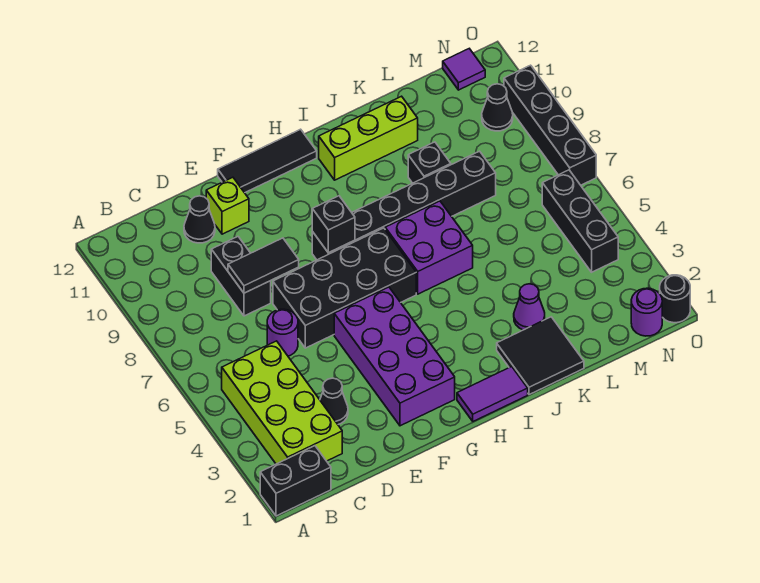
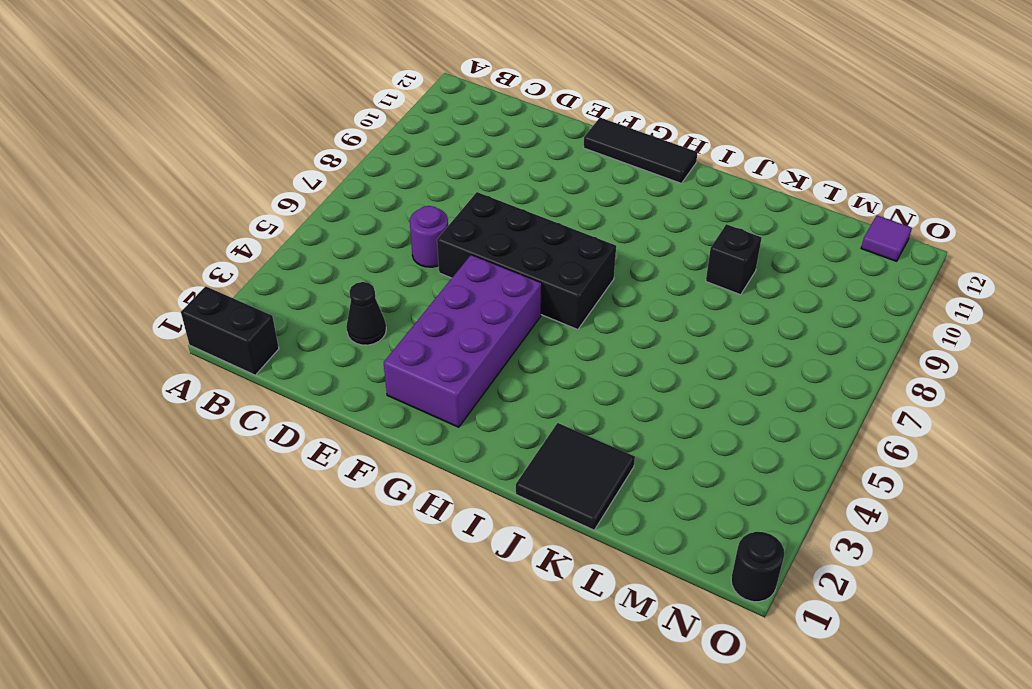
none -> lime 2x4 brick [222,341,342,464]
none -> black 1x2 brick [211,237,271,316]
none -> black 1x1 cone [184,196,215,243]

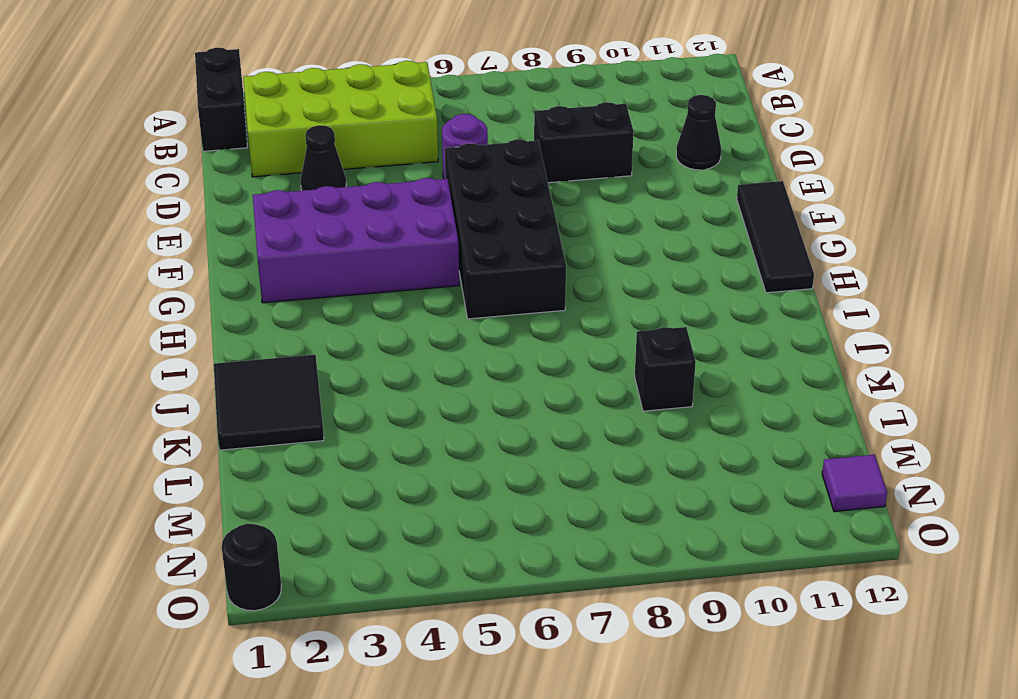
none -> lime 1x1 brick [206,177,249,234]
none -> black 1x6 brick [312,151,496,260]
none -> purple 1x2 tile [457,367,528,421]

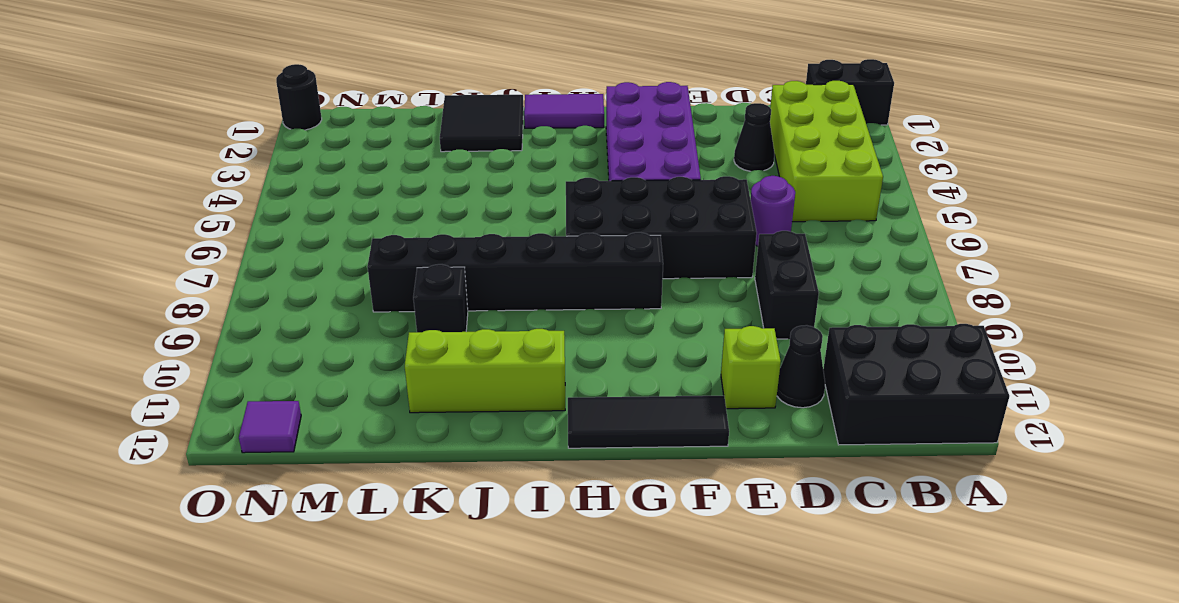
black 2x3 brick [823,324,1009,445] -> none
none -> purple 2x2 brick [385,201,473,294]
none -> purple 1x1 cone [514,284,545,330]
none -> purple 1x1 round brick [631,288,662,336]

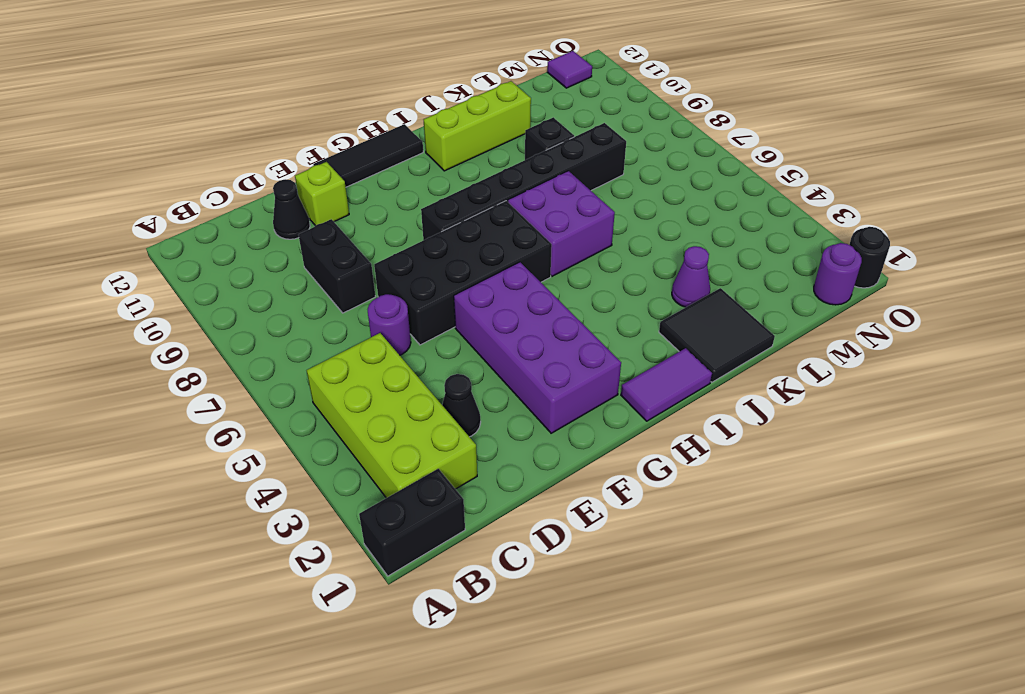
none -> black 1x3 brick [542,170,618,272]
none -> black 1x1 cone [482,84,513,131]
none -> black 1x4 brick [504,65,596,185]

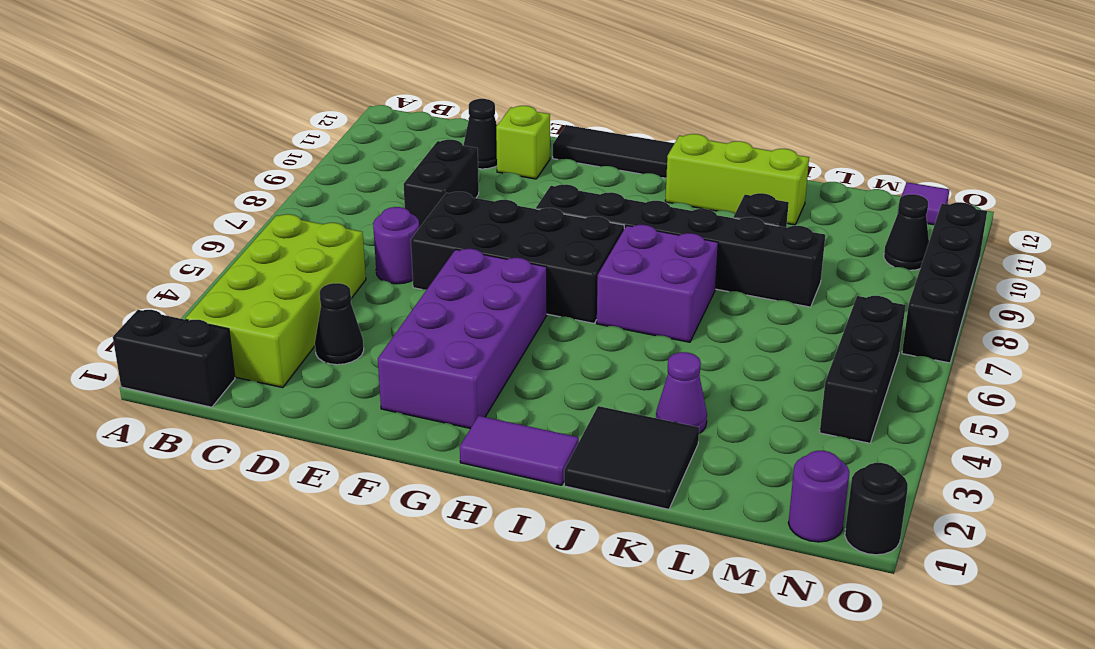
none -> black 1x2 tile [228,238,299,293]
none -> black 1x1 brick [312,196,355,253]

